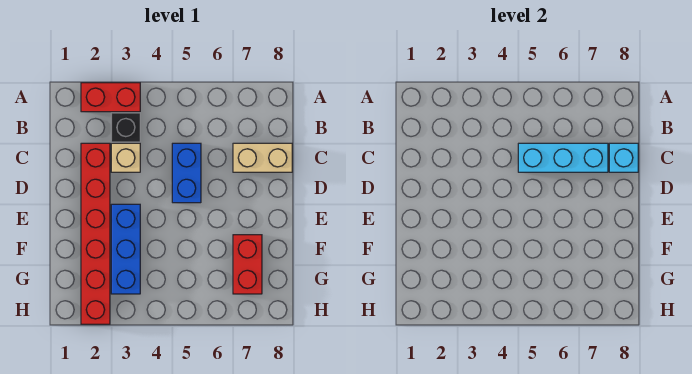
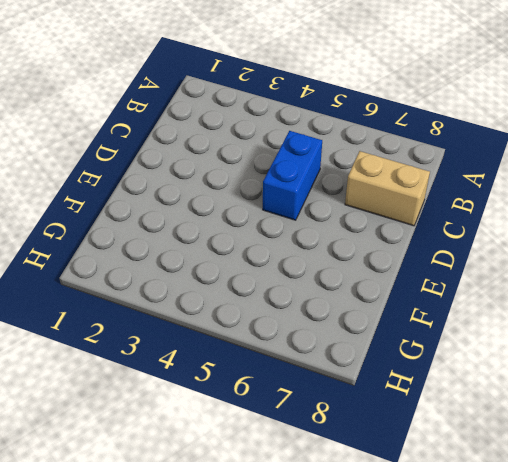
none -> red 1x2 brick [81,83,140,112]
none -> black 1x1 brick [111,113,140,142]

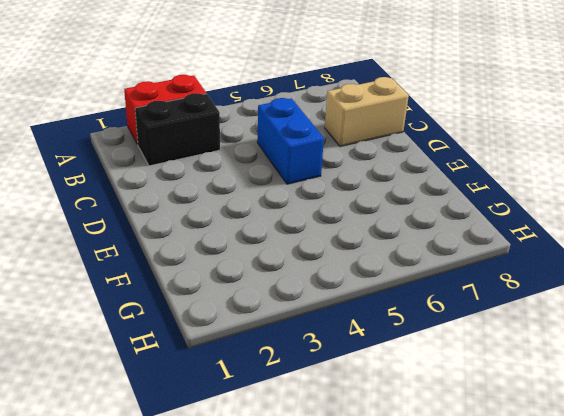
black 1x2 brick [135,93,220,166] -> black 1x1 brick [111,113,140,142]
none -> red 1x6 brick [81,143,110,324]
none -> tan 1x1 brick [111,143,140,172]

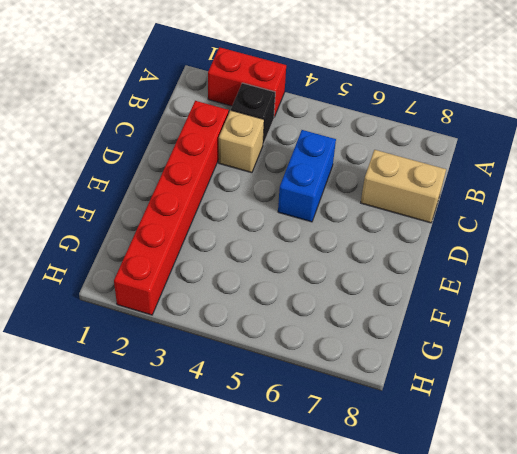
none -> blue 1x3 brick [111,204,140,294]
none -> red 1x2 brick [233,235,262,294]

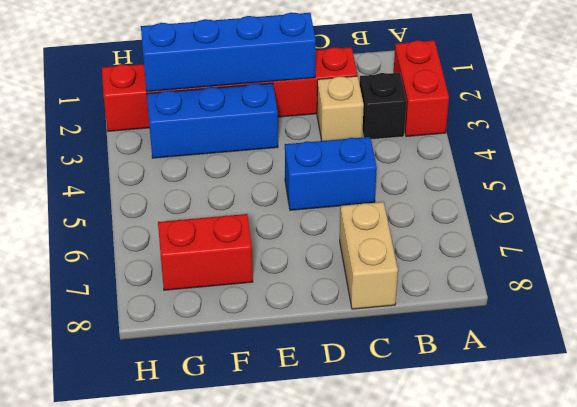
blue 1x4 brick [141,12,316,92] -> none
none -> cyan 1x3 brick [518,143,608,172]
none -> cyan 1x1 brick [609,143,638,172]

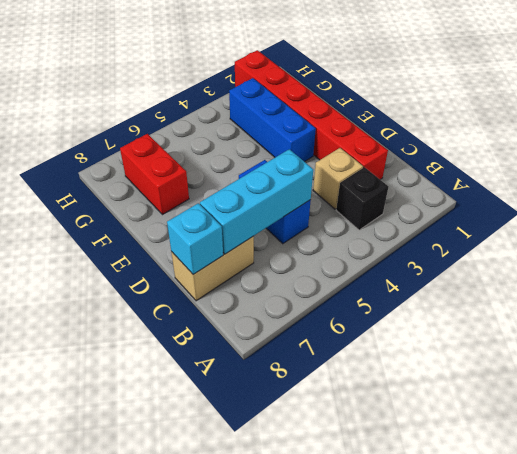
none -> red 1x2 brick [81,83,140,112]

